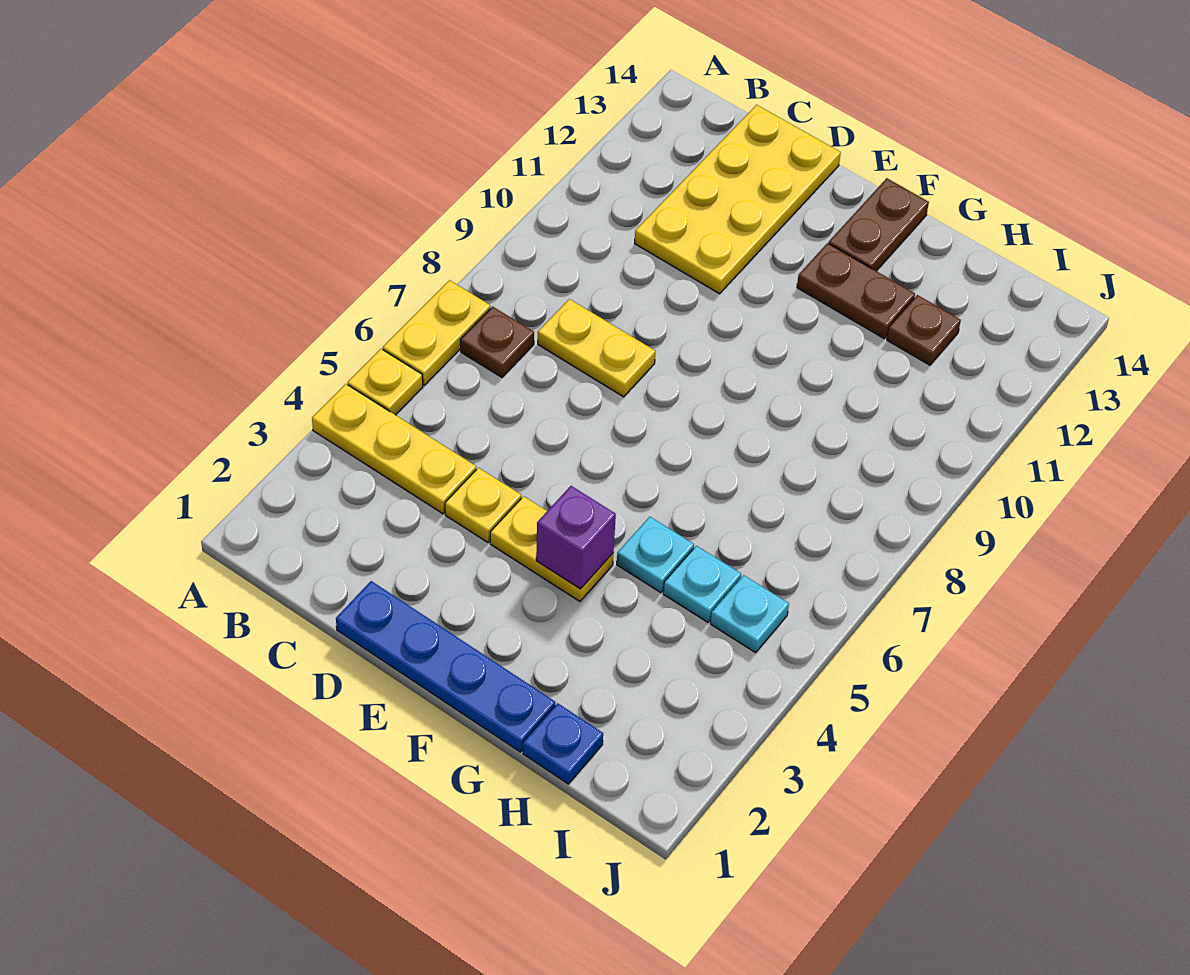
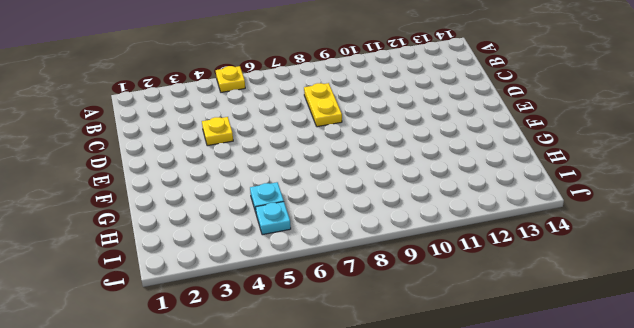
none -> yellow 1x3 plate [312,384,476,514]
none -> yellow 1x2 plate [383,280,490,385]
none -> brown 1x1 plate [460,307,534,377]

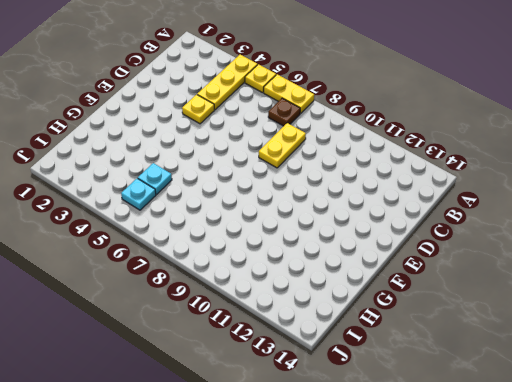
none -> yellow 2x4 plate [635,105,841,294]
none -> blue 1x4 plate [336,581,555,752]
none -> yellow 1x2 plate [490,496,613,601]

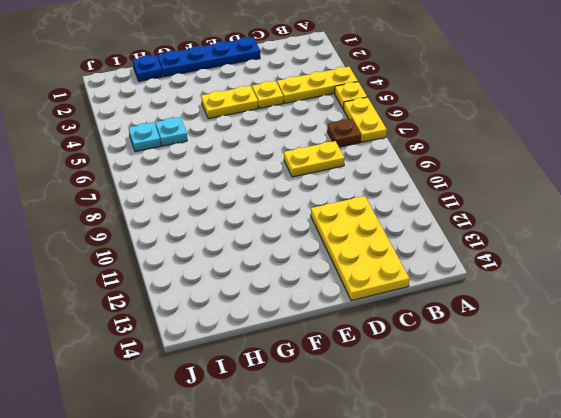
none -> brown 1x2 plate [797,243,915,338]
none -> brown 1x2 plate [829,178,929,271]
none -> cyan 1x1 plate [617,517,694,593]

